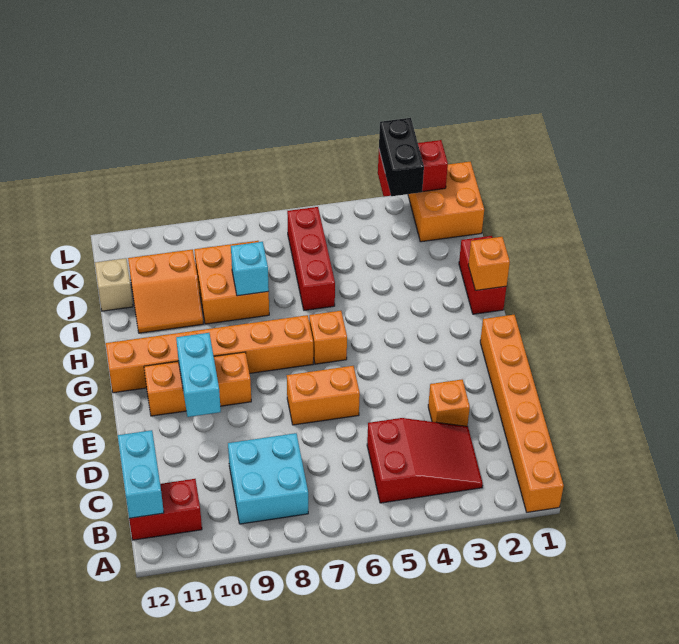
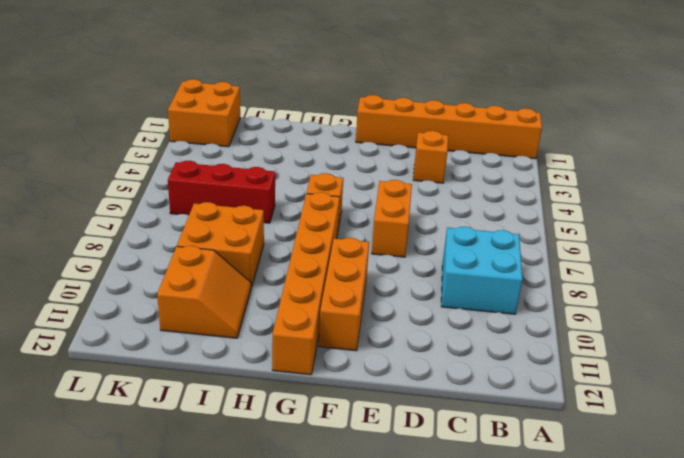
none -> red 2x3 slope [367,418,483,503]
none -> red 1x2 brick [129,479,202,540]
none -> red 1x2 brick [459,236,507,314]

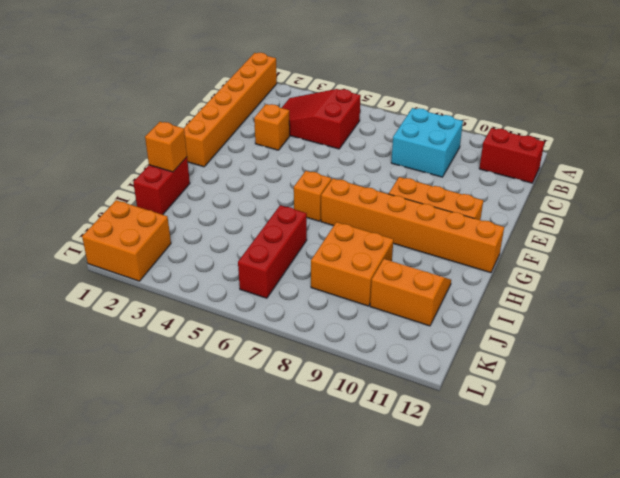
none -> orange 1x2 brick [287,366,360,425]
none -> tan 1x1 brick [95,258,133,311]
none -> cyan 1x2 brick [118,430,164,518]

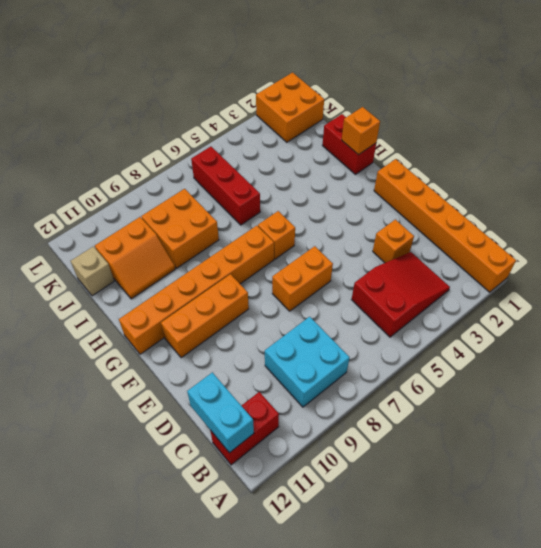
none -> cyan 1x2 brick [176,333,221,417]
none -> cyan 1x1 brick [231,242,269,296]
none -> red 1x2 brick [378,140,448,197]

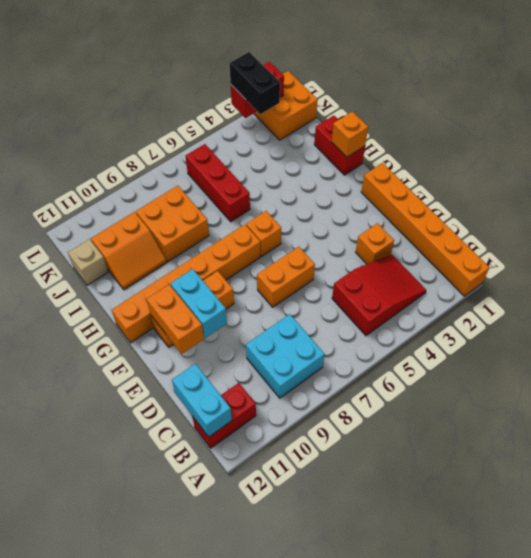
orange 1x2 brick [147,284,204,354] -> none
none -> cyan 1x1 brick [231,242,269,296]

